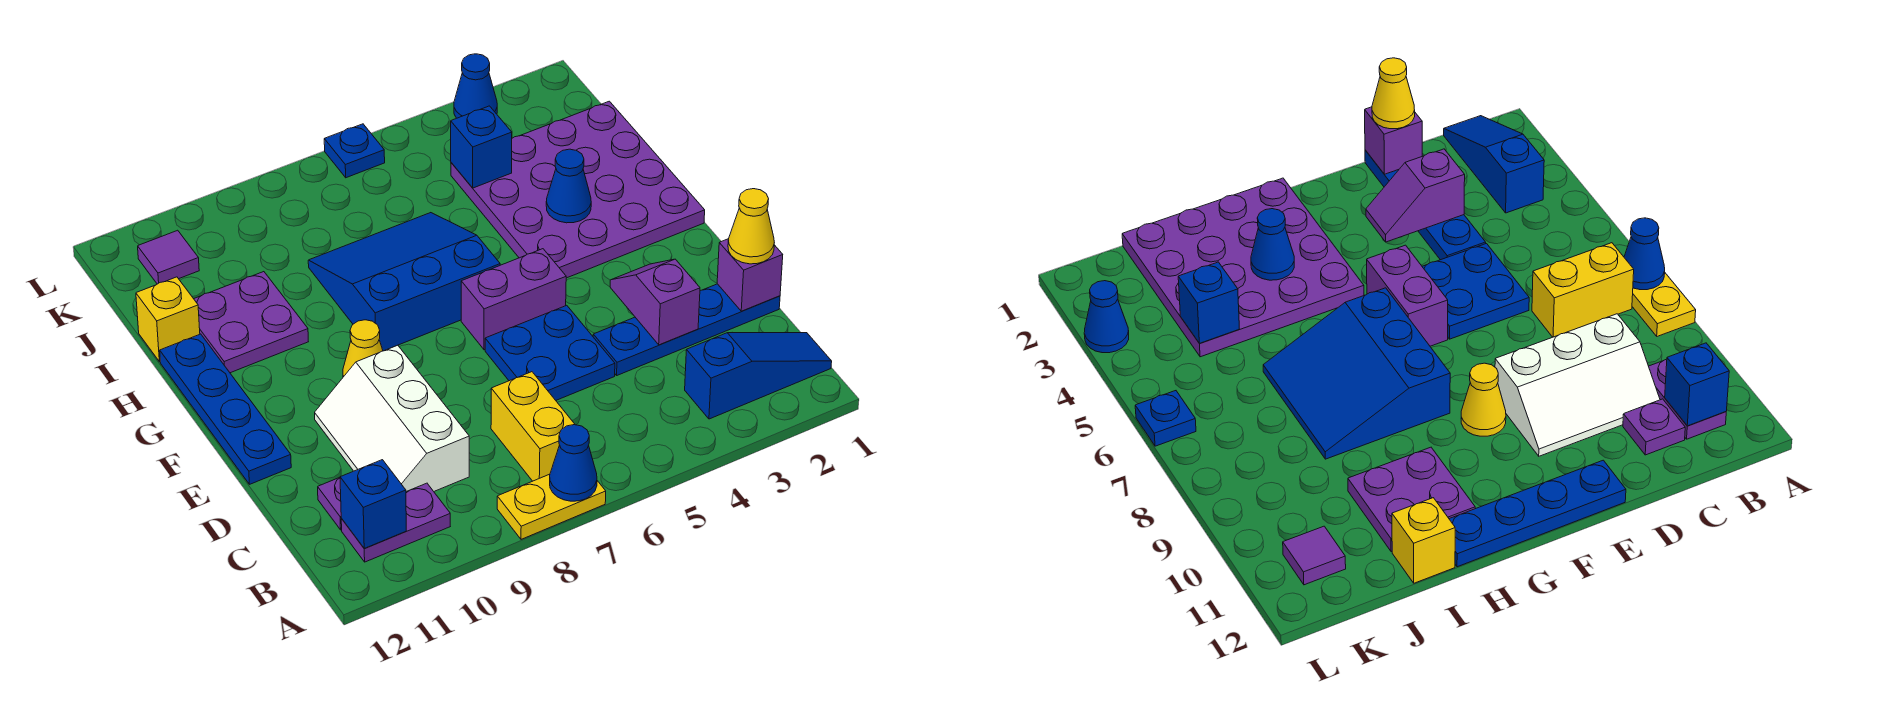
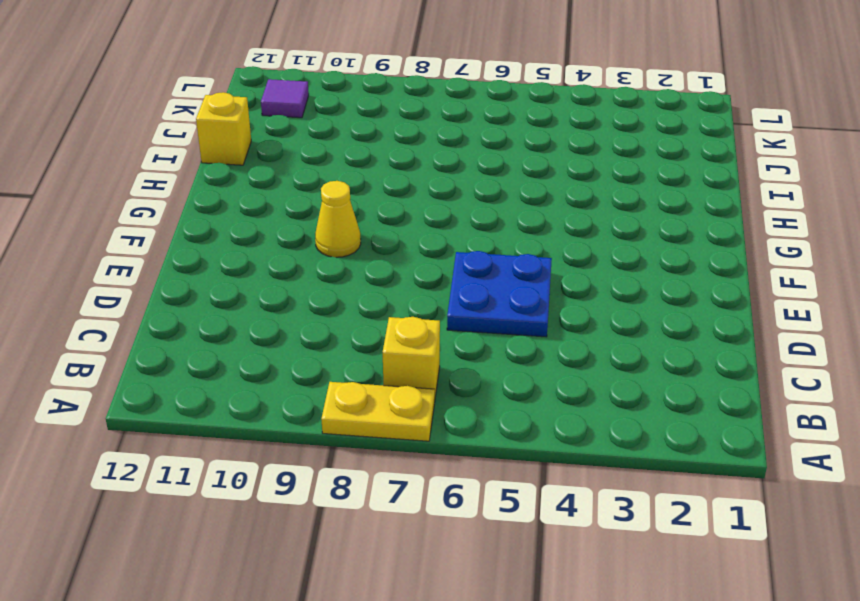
yellow 1x1 brick [383,317,440,397] -> yellow 1x2 brick [491,372,575,481]
none -> blue 1x3 slope [685,333,832,419]
none -> purple 1x2 plate [341,483,450,562]
none -> white 2x3 slope [315,345,469,492]

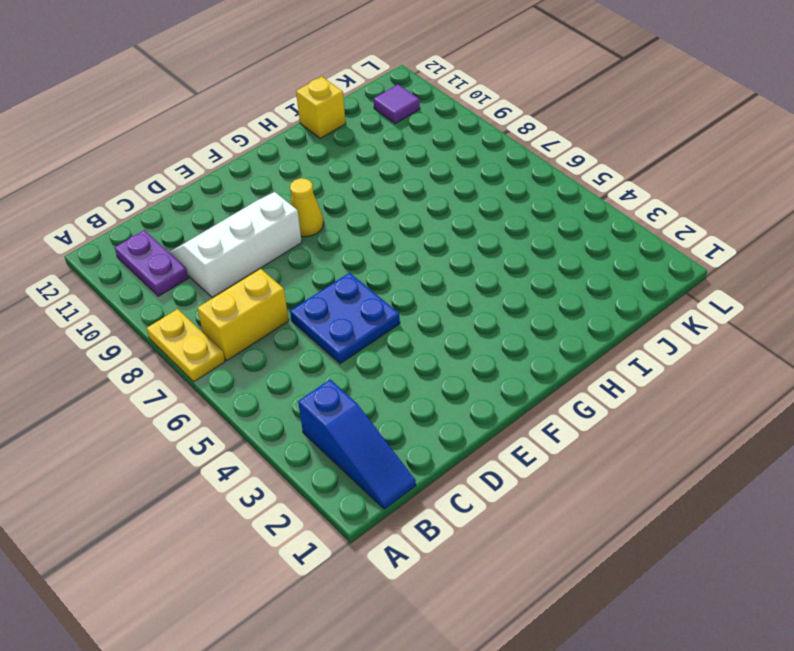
none -> purple 1x1 plate [318,478,342,530]
none -> blue 1x4 plate [593,284,780,375]
none -> blue 1x4 plate [160,334,291,484]

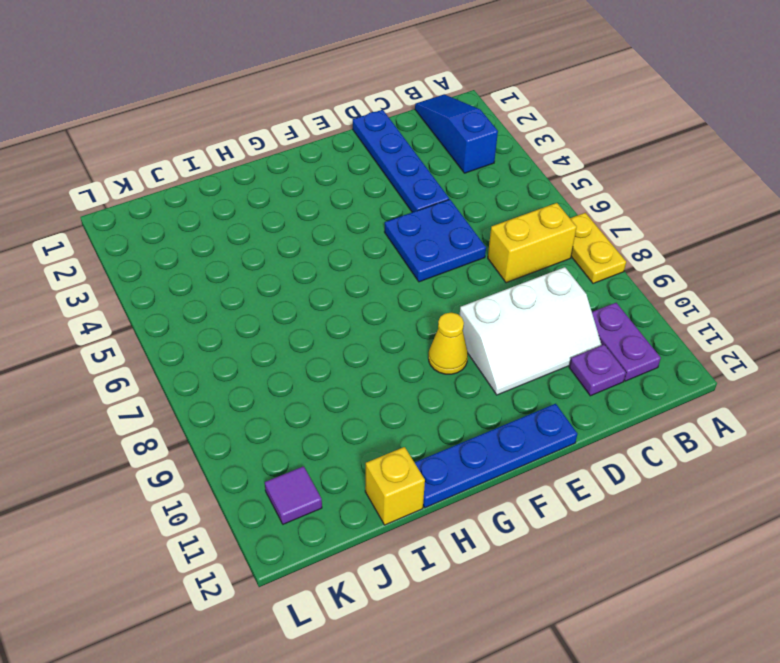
none -> purple 1x2 brick [461,249,566,350]
none -> purple 4x4 plate [451,101,705,278]
none -> blue 3x3 slope [308,213,500,351]

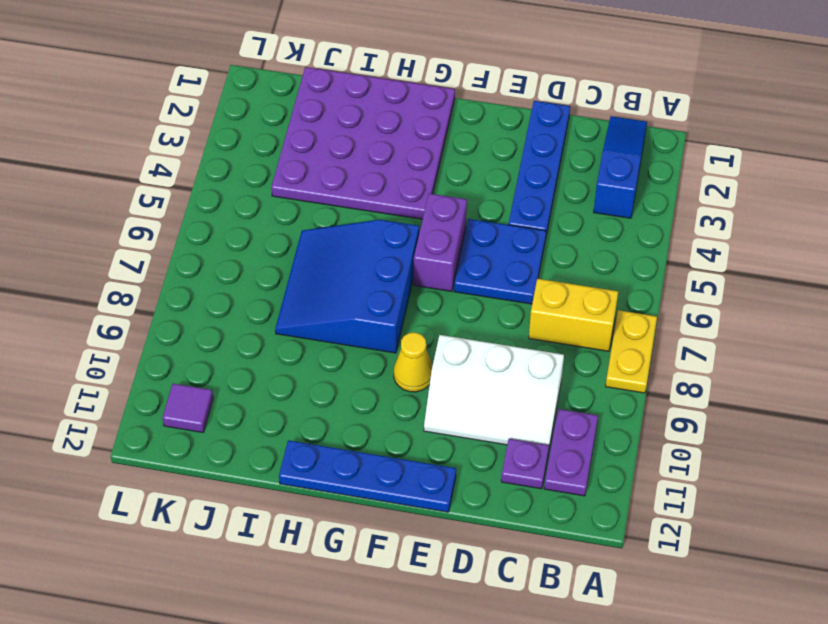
none -> purple 2x2 plate [194,272,308,373]
none -> yellow 1x1 brick [136,277,200,362]
none -> blue 1x1 cone [454,54,497,118]

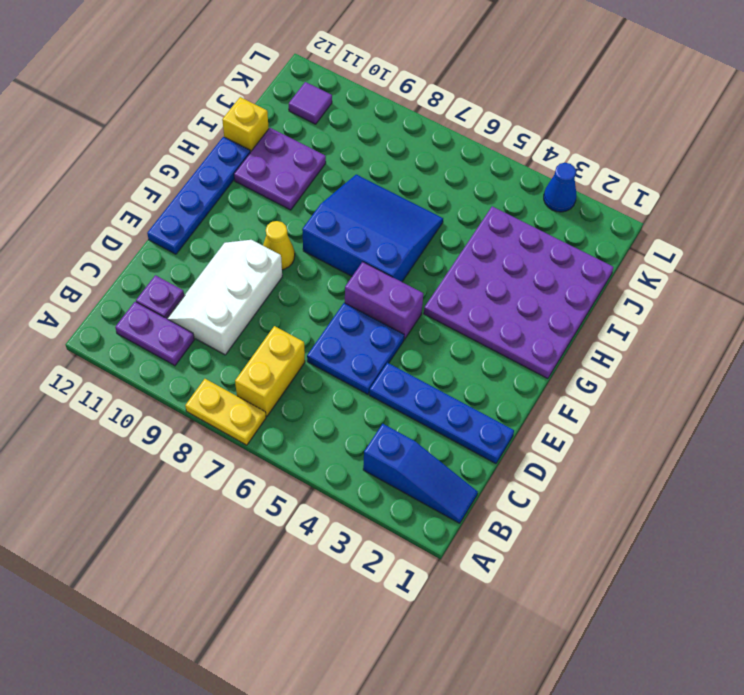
none -> blue 1x1 plate [324,124,385,178]
none -> blue 1x1 cone [550,425,597,501]
none -> blue 1x1 brick [340,460,406,548]

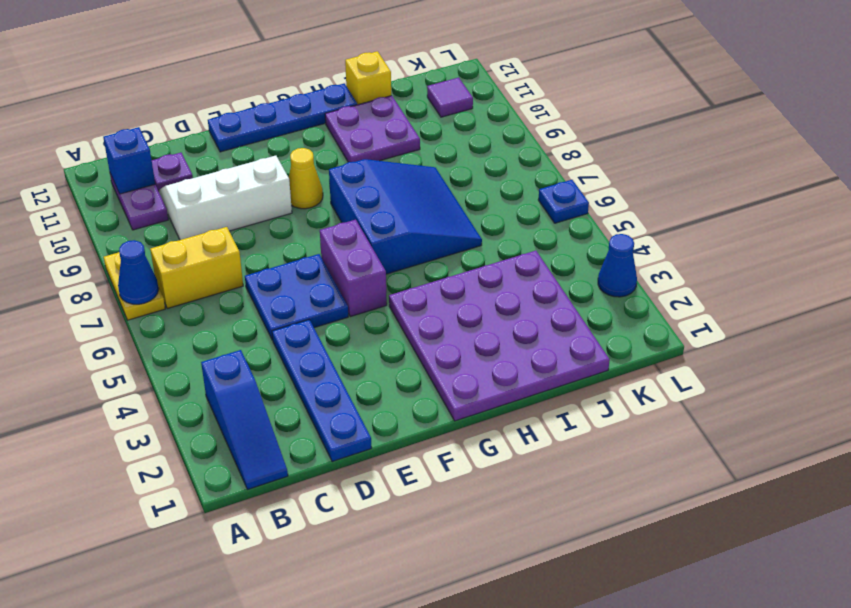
none -> purple 1x1 brick [717,239,783,311]
none -> purple 1x2 slope [610,259,700,345]
none -> blue 1x1 cone [546,149,591,223]

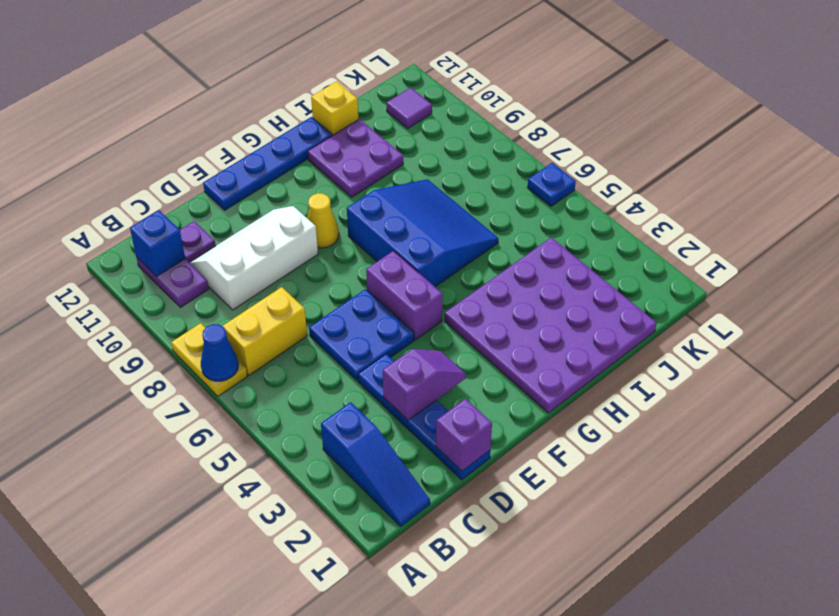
none -> blue 1x1 cone [454,54,497,118]
none -> blue 1x1 cone [546,149,591,223]
none -> blue 1x1 brick [451,106,512,188]

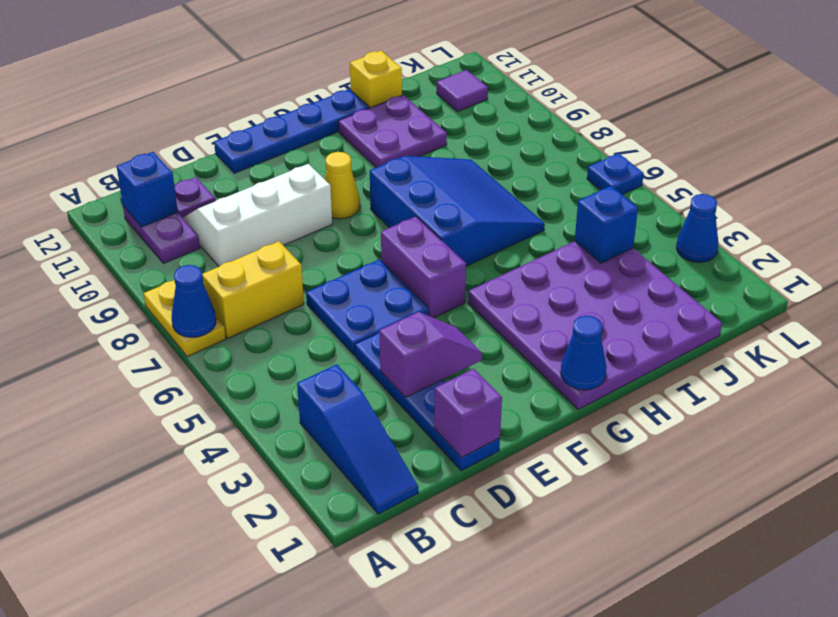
blue 1x1 cone [561,316,607,390] -> blue 1x1 cone moved to [546,149,591,223]
none -> yellow 1x1 cone [728,189,774,264]

